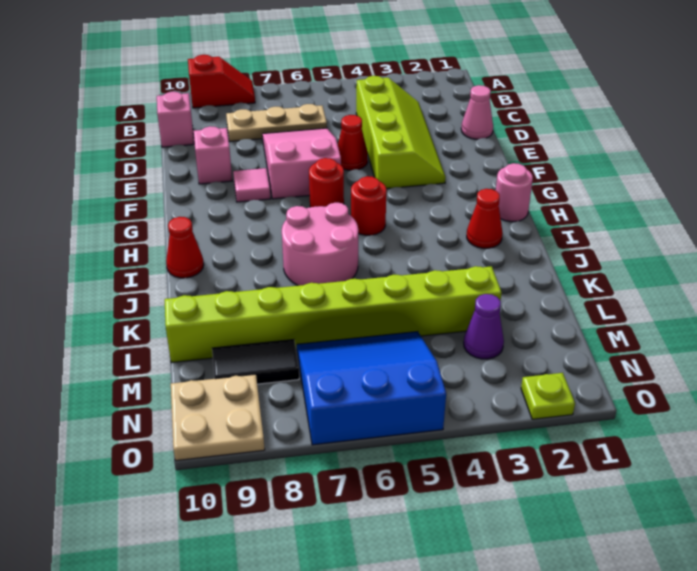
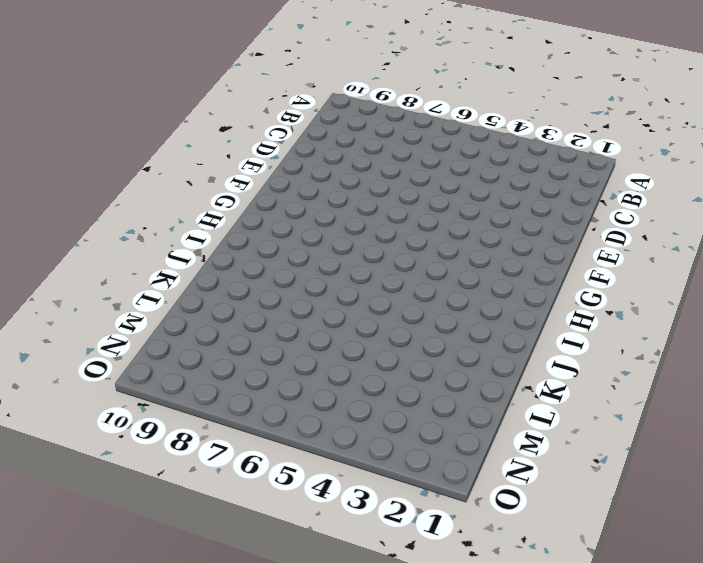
none -> red 1x2 slope [188,55,255,108]
none -> lime 2x4 slope [356,76,446,189]
none -> tan 1x3 plate [226,104,327,142]

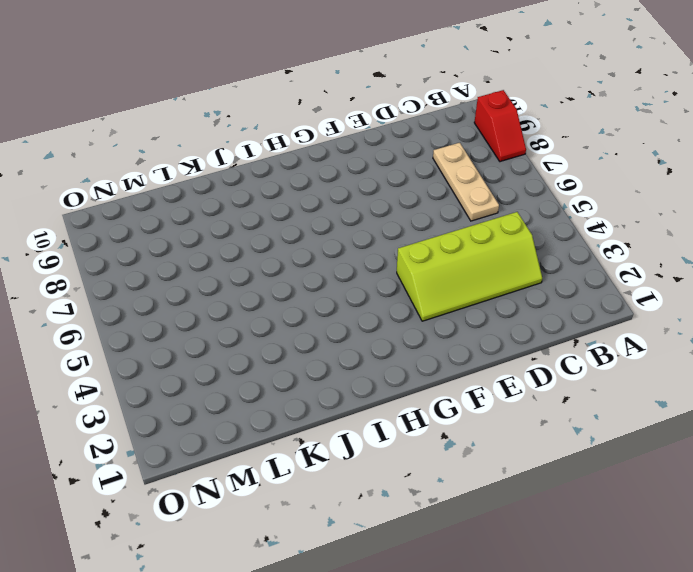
none -> pink 1x1 brick [157,92,194,147]
none -> pink 1x1 cone [461,85,493,139]
none -> pink 2x3 slope [262,128,341,199]

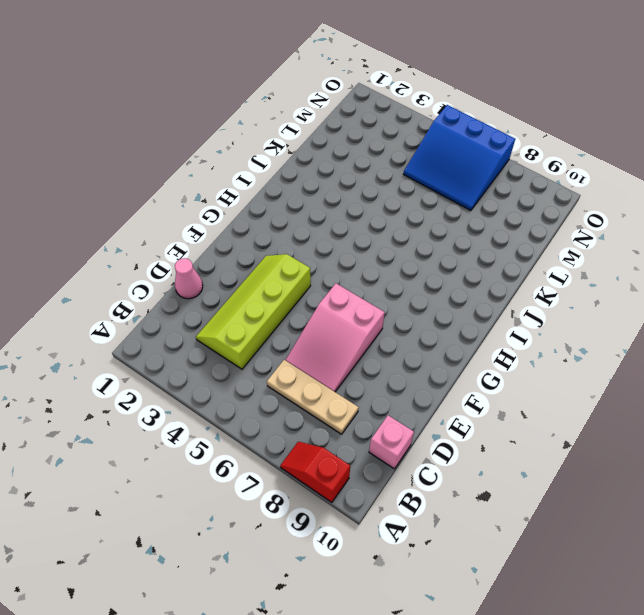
none -> red 1x1 cone [338,115,368,170]
none -> pink 1x1 brick [194,126,232,184]
none -> pink 1x1 tile [233,168,271,202]

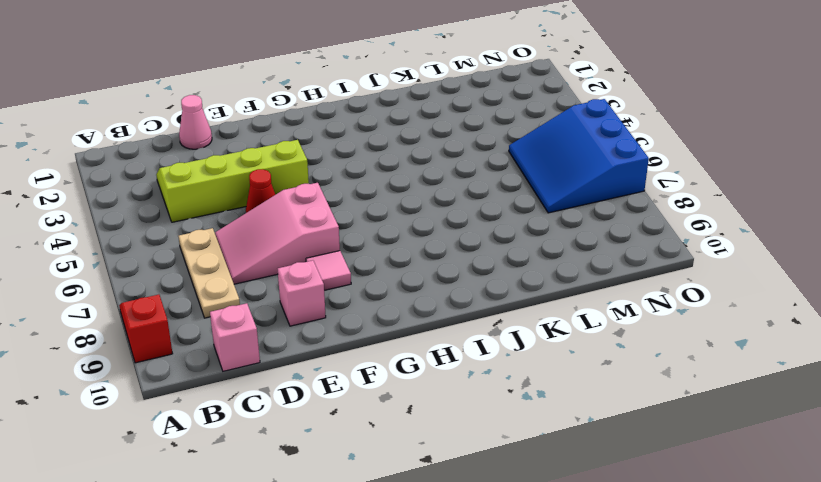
none -> red 1x1 round brick [309,158,344,207]
none -> pink 1x1 round brick [496,163,533,222]
none -> red 1x1 round brick [351,176,386,235]

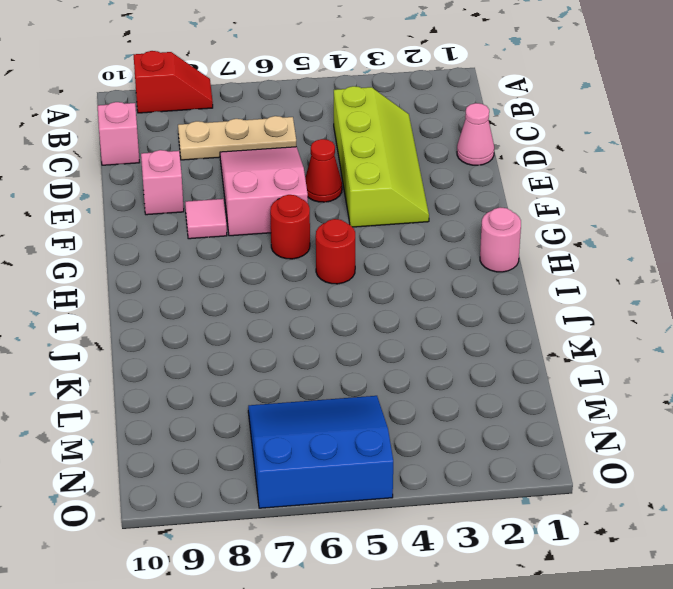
none -> red 1x1 cone [467,189,503,248]
none -> pink 2x2 round brick [282,203,358,286]
none -> red 1x1 cone [166,217,204,278]

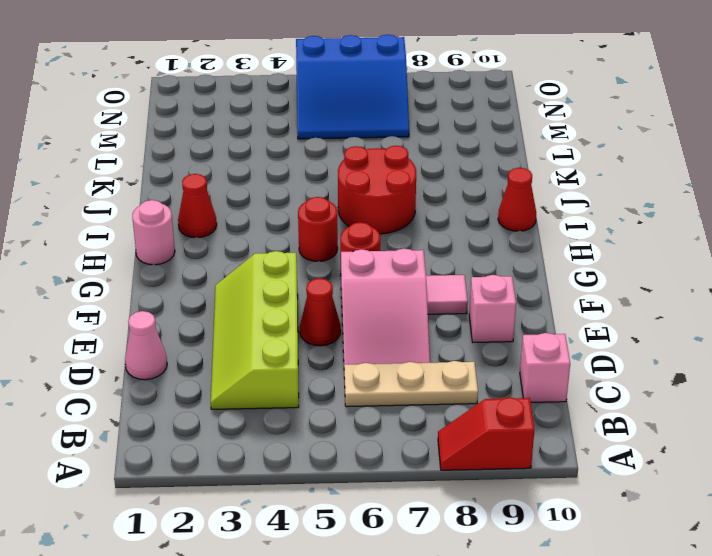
red 2x2 round brick [338,146,416,234] -> pink 2x2 round brick [282,203,358,286]
none -> lime 1x8 brick [164,266,502,363]
none -> purple 1x1 cone [464,294,504,359]
none -> black 1x2 tile [212,340,299,384]

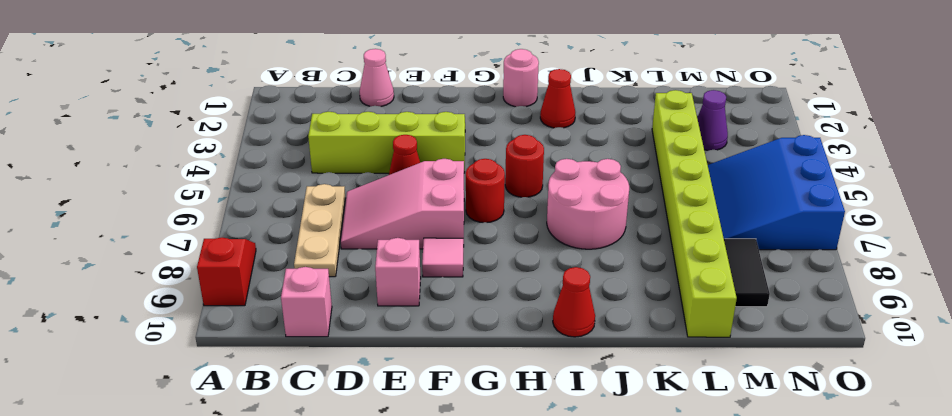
none -> tan 2x2 plate [171,374,265,461]
none -> lime 1x1 plate [521,373,575,419]

